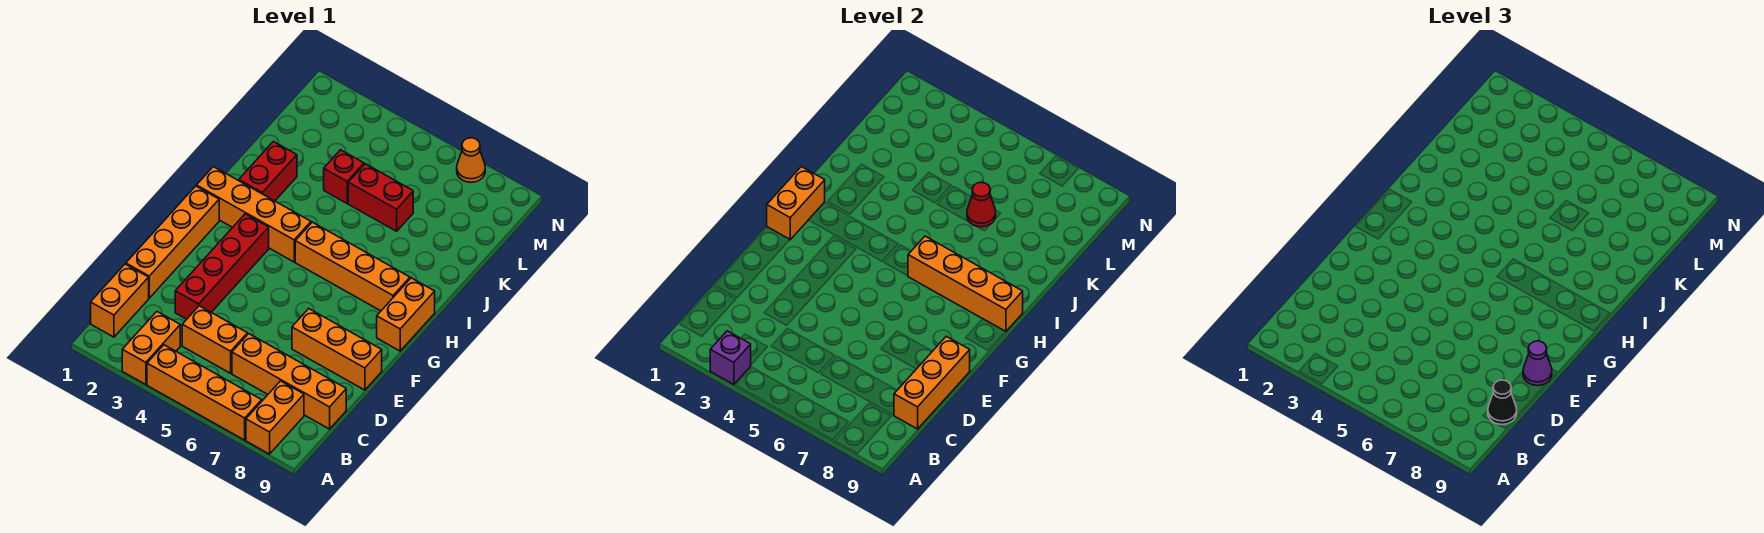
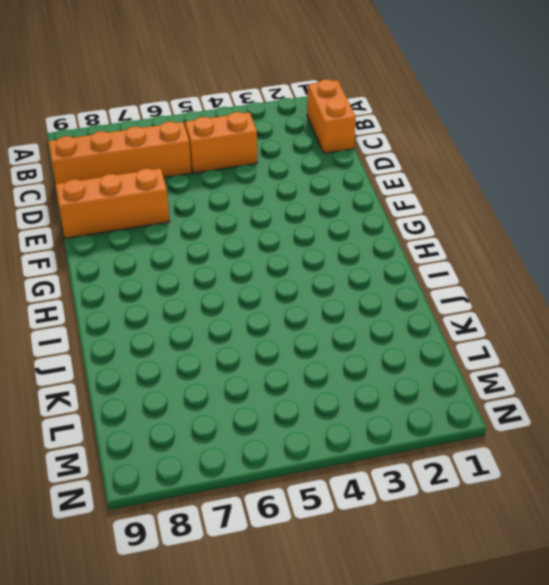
none -> orange 1x2 brick [122,312,180,385]
none -> orange 1x4 brick [147,345,262,440]
none -> orange 1x2 brick [246,381,304,454]

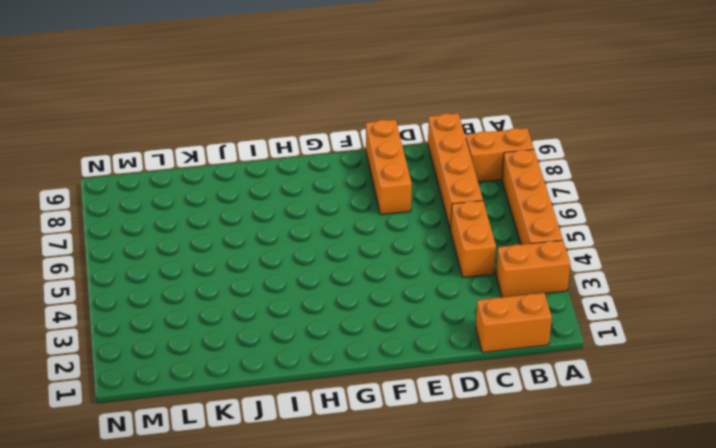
none -> orange 1x4 brick [126,186,219,298]
none -> red 1x4 brick [175,214,269,319]
none -> orange 1x2 brick [377,278,435,351]

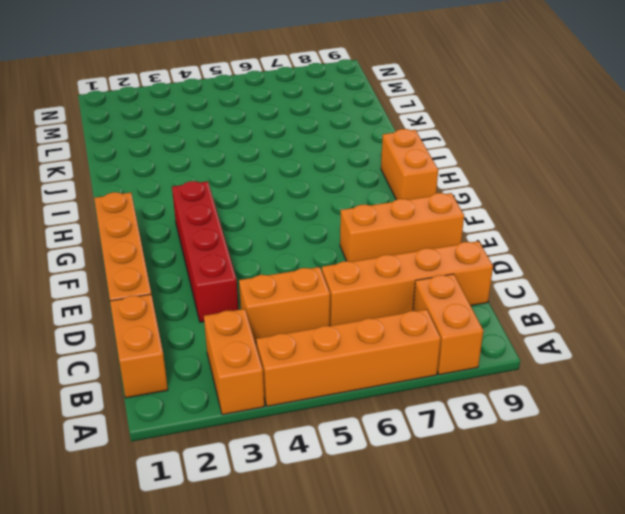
none -> orange 1x4 brick [196,167,311,262]
none -> orange 1x4 brick [295,222,410,311]
none -> red 1x2 brick [239,142,297,201]

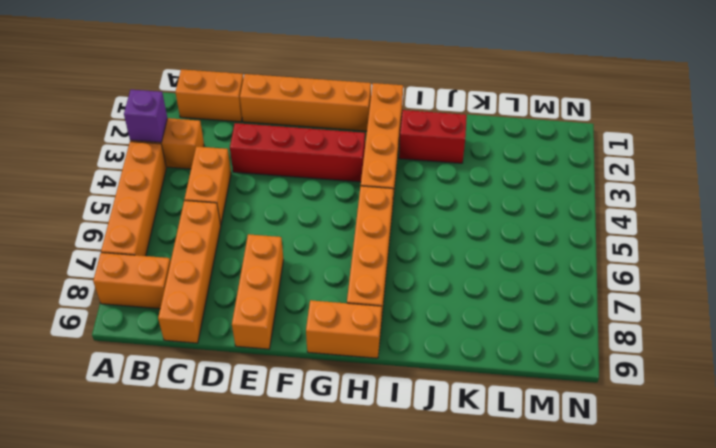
none -> red 1x1 brick [324,150,364,203]
none -> red 1x2 brick [348,164,413,231]
none -> orange 1x1 cone [457,138,485,182]

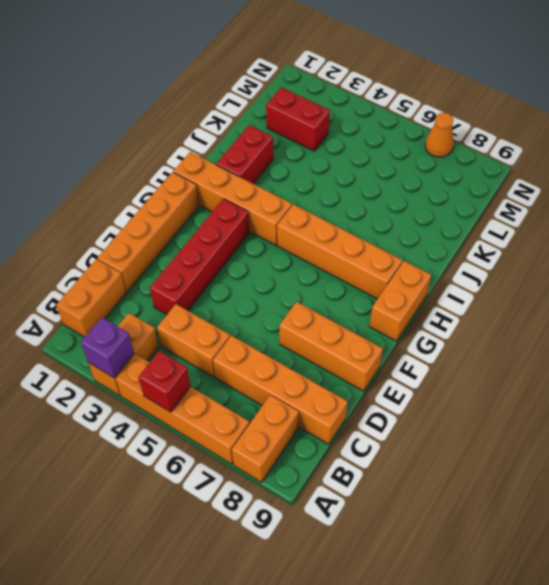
red 1x1 brick [139,351,191,412] -> red 1x1 brick moved to [324,150,364,203]
red 1x2 brick [266,87,330,151] -> red 1x2 brick moved to [348,164,413,231]
none -> orange 1x3 brick [894,336,970,429]
none -> orange 1x2 brick [767,167,825,240]
none -> orange 1x4 brick [908,236,1023,332]

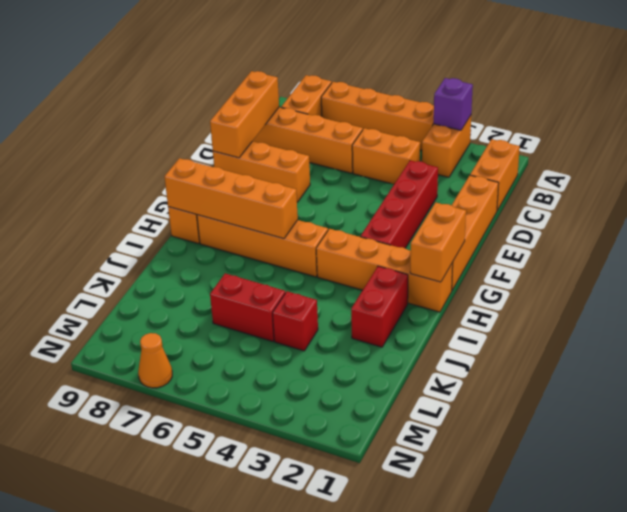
none -> red 1x1 cone [967,182,996,227]
none -> black 1x1 cone [1488,380,1517,425]
none -> purple 1x1 cone [1523,341,1552,386]

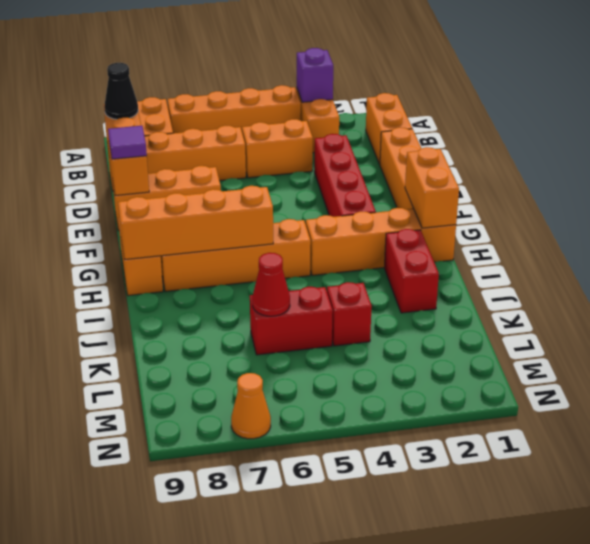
purple 1x1 tile [108,126,147,159] -> purple 1x1 cone [1523,341,1552,386]

